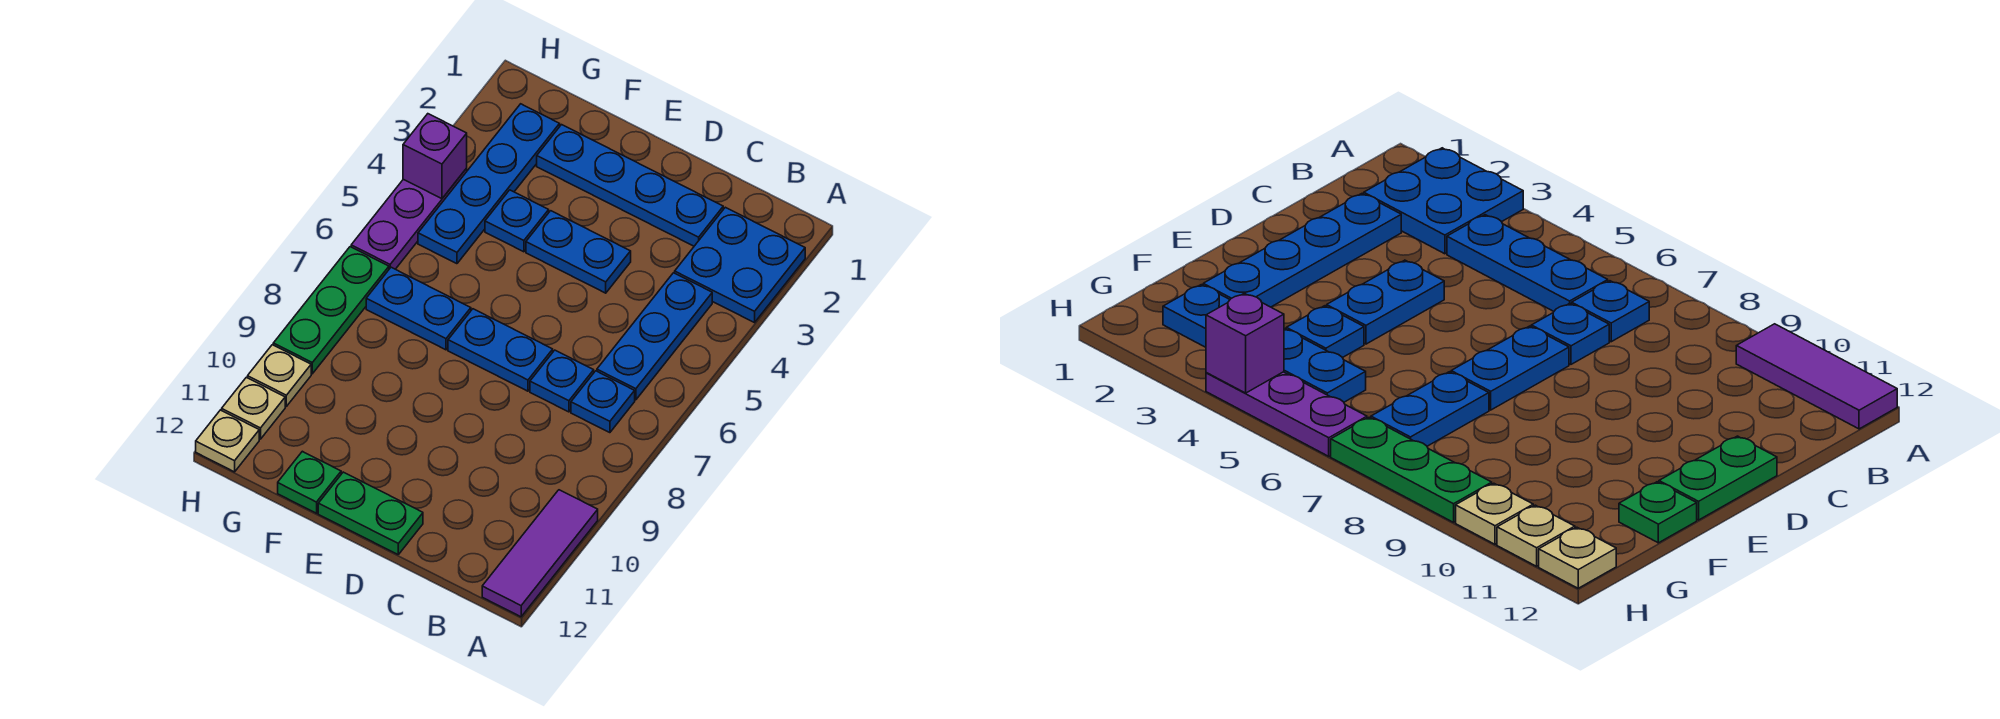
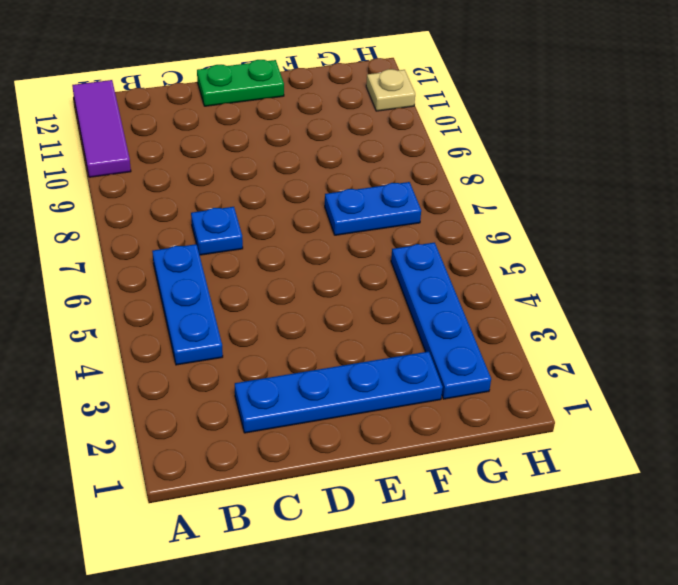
none -> blue 2x2 plate [675,207,805,323]
none -> blue 1x1 plate [571,371,635,433]
none -> blue 1x2 plate [526,211,631,293]

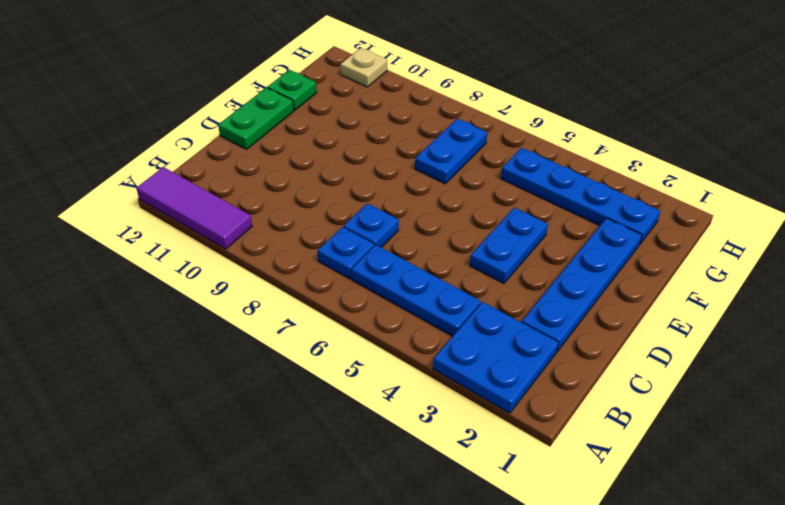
none -> blue 1x2 plate [448,309,553,391]
none -> blue 1x1 plate [485,190,549,252]
none -> purple 1x3 plate [351,168,467,269]

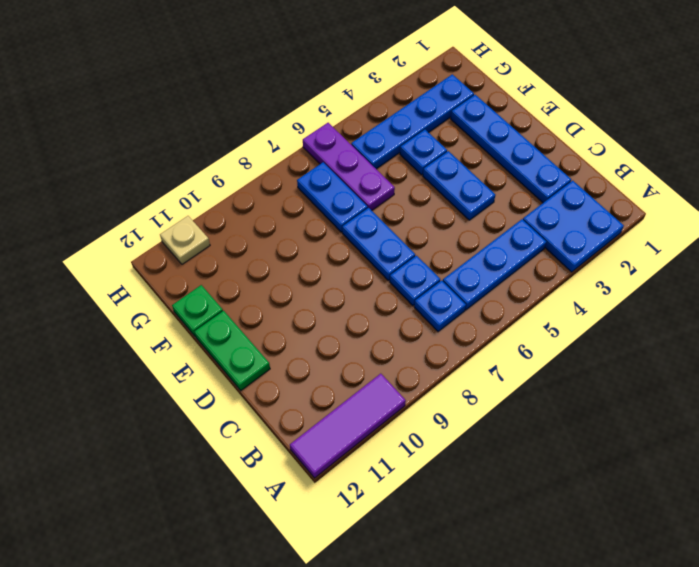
purple 1x3 plate [303,123,395,210] -> purple 1x3 plate turned to [351,168,467,269]
none -> green 1x3 plate [273,247,389,374]
none -> tan 1x1 plate [248,345,311,406]
none -> tan 1x1 plate [196,410,259,472]

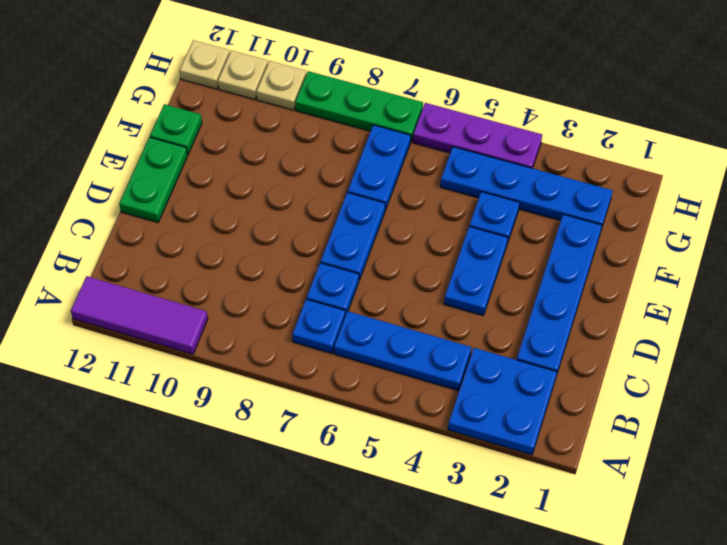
none -> purple 1x1 brick [403,114,467,199]

